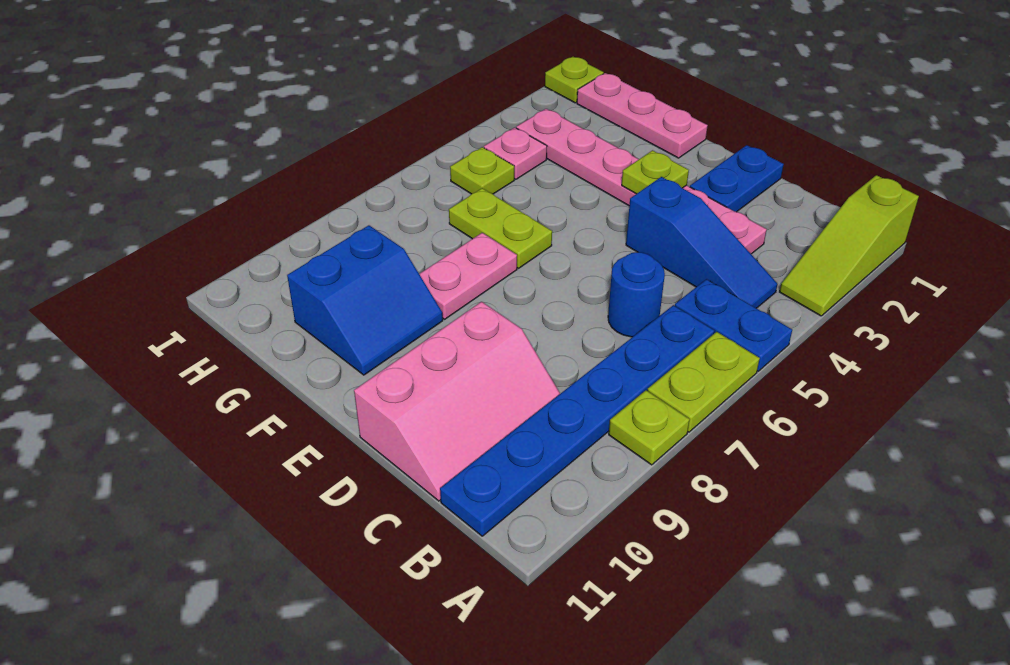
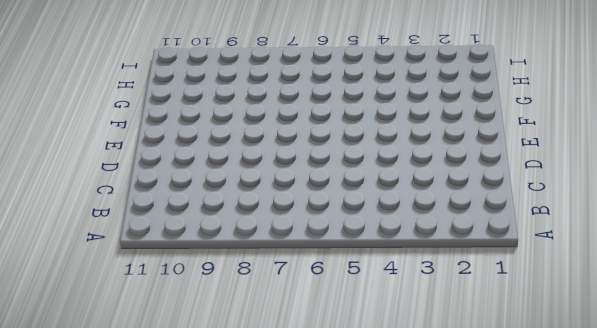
none -> lime 1x3 slope [780,175,919,316]
none -> blue 1x2 plate [675,279,792,371]
none -> lime 1x2 plate [648,332,760,432]

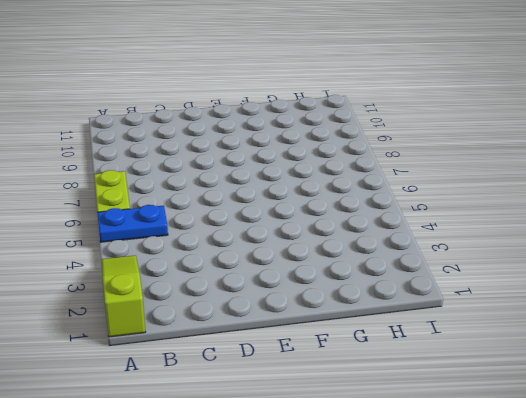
none -> lime 1x1 plate [609,390,690,465]
none -> blue 1x3 slope [626,177,778,308]
none -> blue 1x6 plate [440,305,714,536]

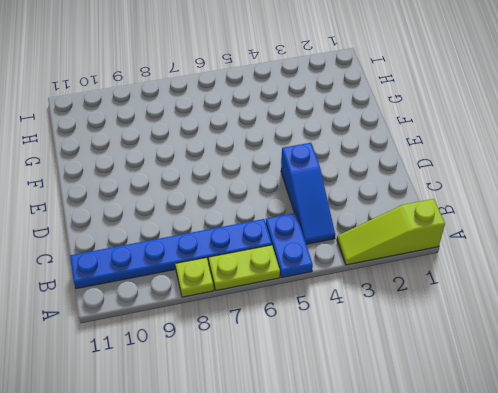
none -> pink 1x6 plate [516,109,767,254]
none -> blue 1x1 round brick [608,252,665,337]
none -> pink 2x3 slope [354,302,560,501]

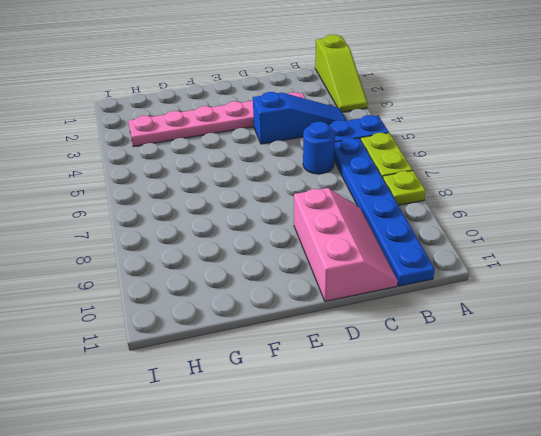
none -> blue 1x2 plate [690,145,784,212]
none -> pink 1x3 plate [577,73,708,158]
none -> lime 1x2 plate [449,188,552,268]

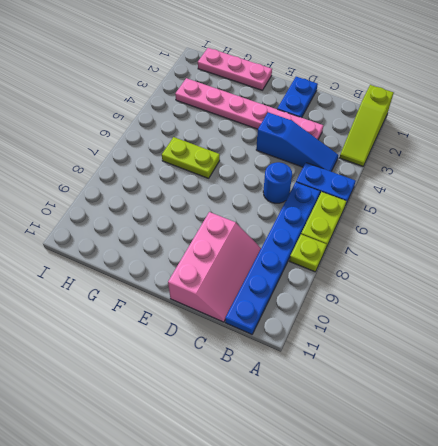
none -> pink 1x2 plate [419,233,517,319]
none -> blue 2x2 slope [287,225,443,375]
none -> pink 1x1 plate [484,128,547,179]

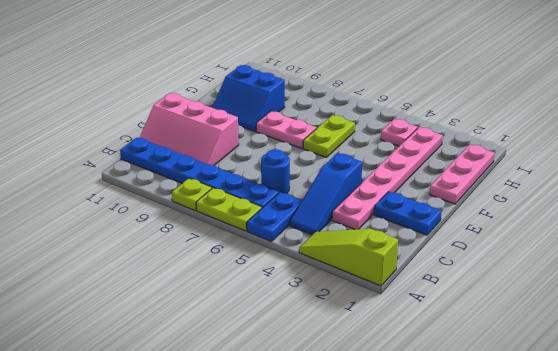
none -> lime 1x1 plate [450,147,514,194]
none -> lime 1x1 plate [545,57,604,103]
none -> lime 1x1 plate [622,150,689,194]

